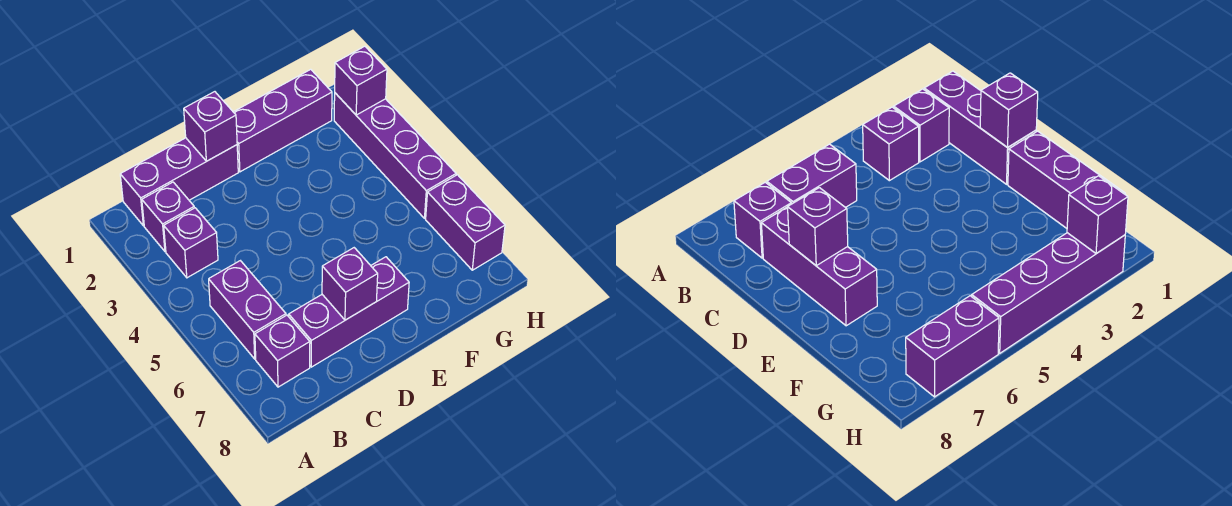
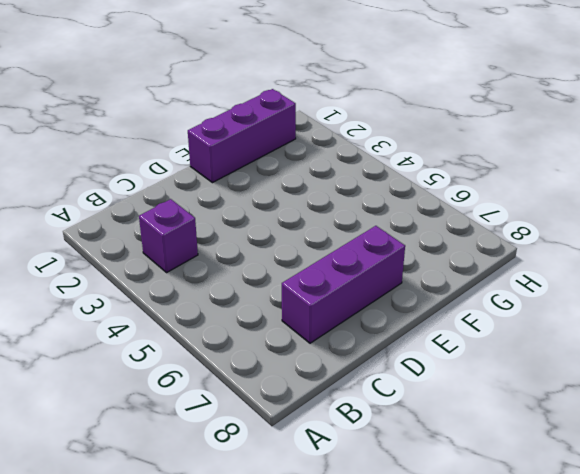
none -> purple 1x3 brick [120,138,238,226]
none -> purple 1x1 brick [142,182,194,251]
none -> purple 1x2 brick [209,261,286,359]

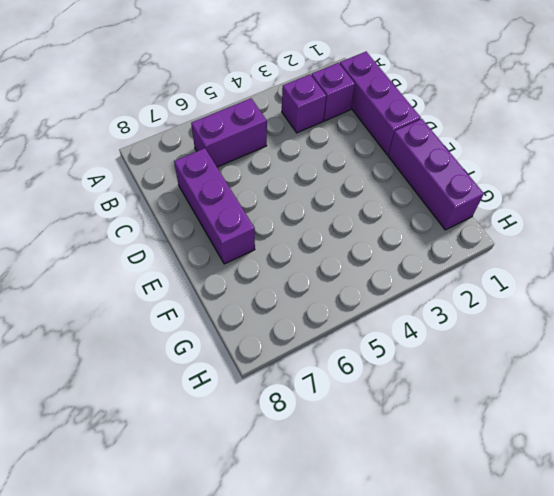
none -> purple 1x1 brick [255,315,310,387]
none -> purple 1x4 brick [334,93,456,218]
none -> purple 1x2 brick [426,175,505,270]

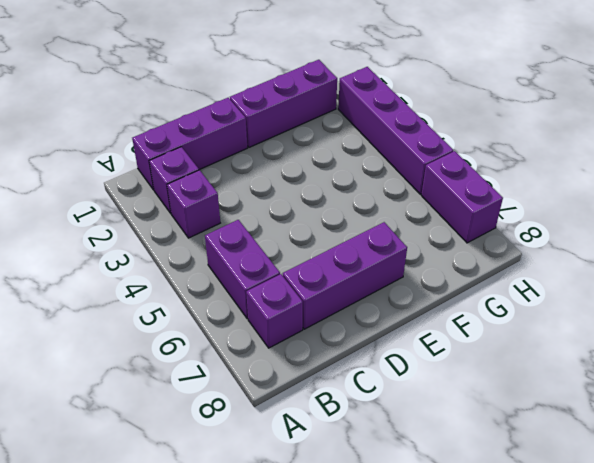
none -> purple 1x1 brick [184,92,237,161]
none -> purple 1x1 brick [322,248,378,320]
none -> purple 1x1 brick [335,46,387,115]

